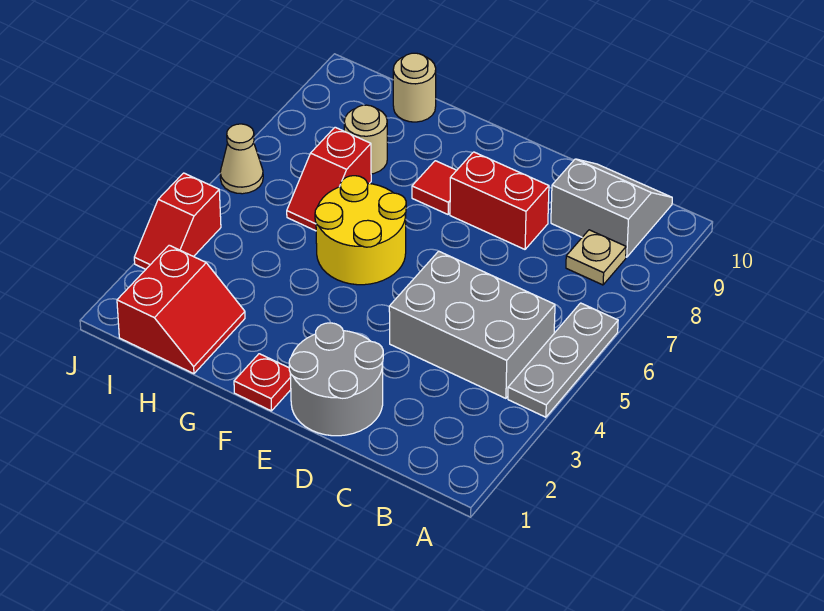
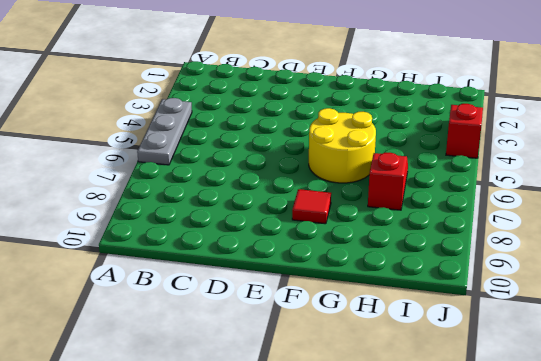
none -> grey 2x3 brick [389,251,555,398]
none -> tan 1x1 plate [566,230,626,285]
none -> grey 2x2 slope [551,159,672,257]

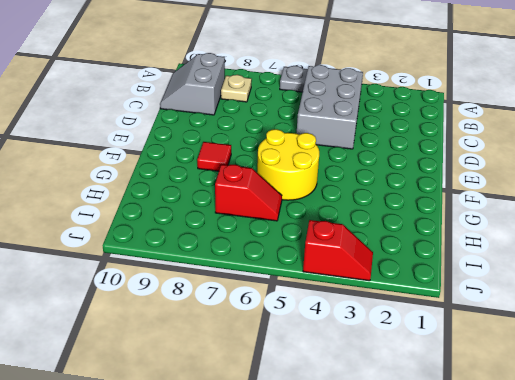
none -> grey 2x2 round brick [289,323,383,436]
none -> red 1x2 brick [450,152,549,249]
none -> red 1x1 plate [234,354,291,411]

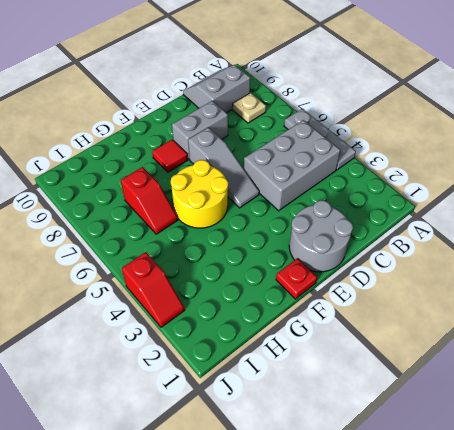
grey 1x2 brick [172,101,228,159] -> red 1x2 brick [450,152,549,249]
grey 1x3 slope [188,127,259,208] -> none
none -> red 2x2 slope [117,245,245,374]
none -> tan 1x1 round brick [344,105,387,174]
none -> tan 1x1 round brick [393,53,436,122]

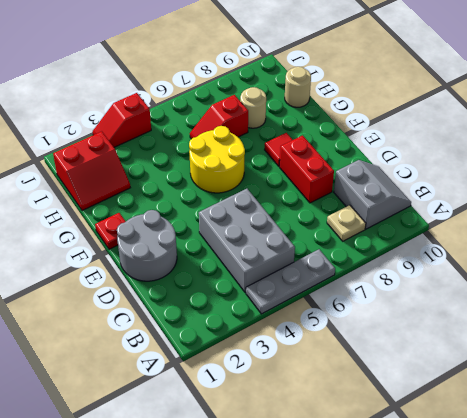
none -> tan 1x1 cone [220,124,263,194]

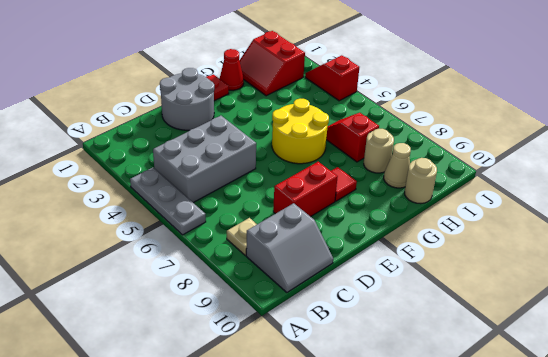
red 1x1 cone [220,49,244,90] -> none
tan 1x1 cone [384,143,411,188] -> tan 1x1 cone moved to [220,124,263,194]

